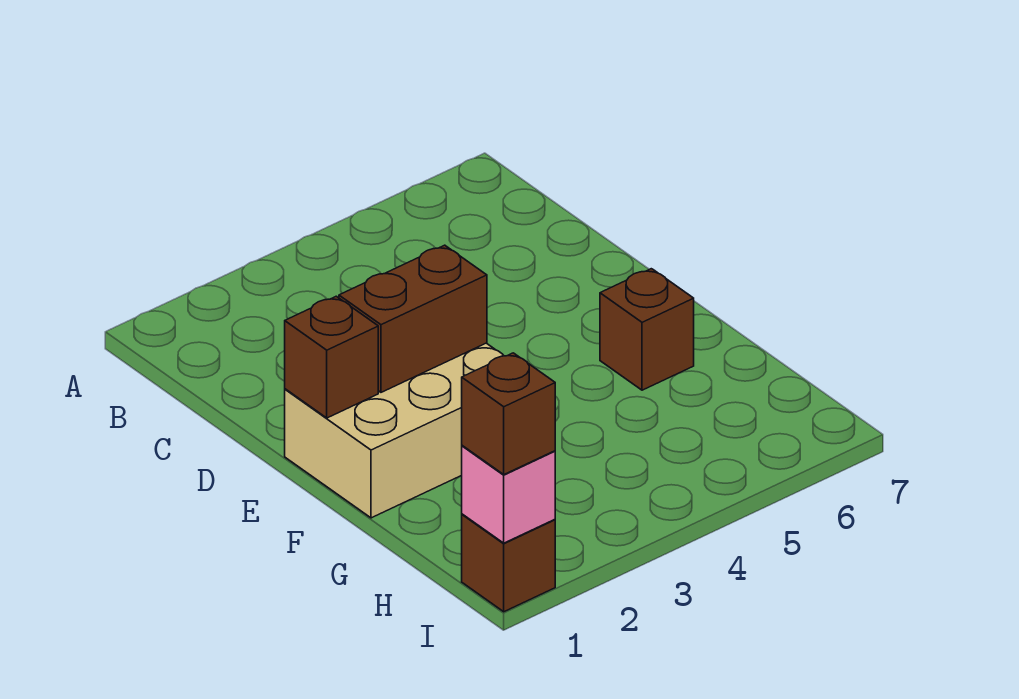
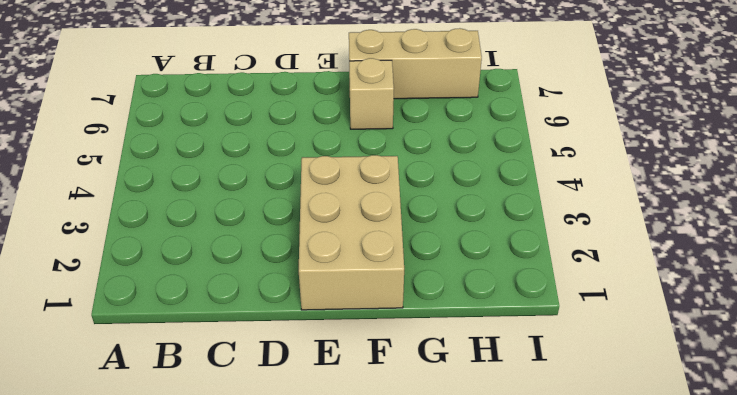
tan 1x1 brick [349,58,394,129] -> brown 1x1 brick [600,269,694,390]
tan 1x3 brick [349,28,482,99] -> none
none -> brown 1x1 brick [462,514,555,612]
none -> brown 1x1 brick [285,296,378,418]

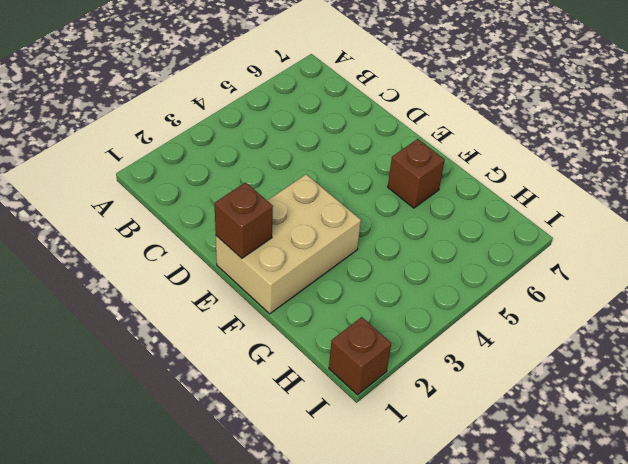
none -> brown 1x2 brick [339,245,487,392]
none -> pink 1x1 brick [461,446,555,543]

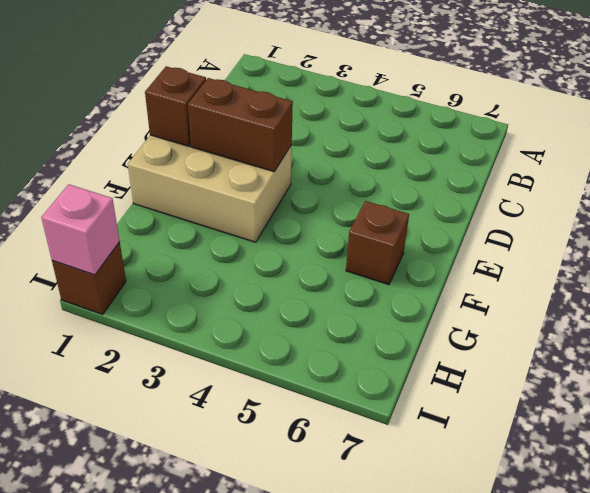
none -> brown 1x1 brick [462,353,555,474]

